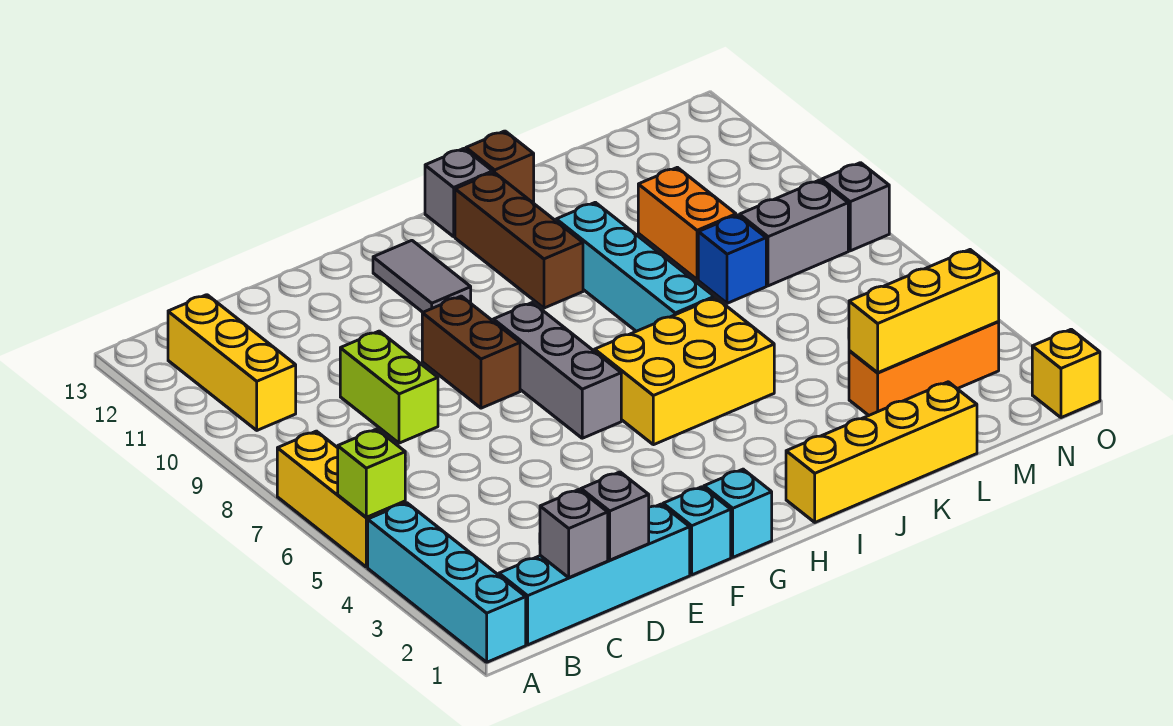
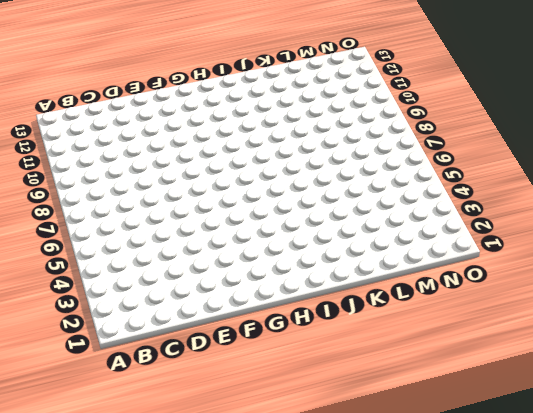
none -> cyan 1x4 brick [368,503,526,662]
none -> yellow 1x3 brick [277,431,405,567]
none -> cyan 1x4 brick [499,504,690,645]

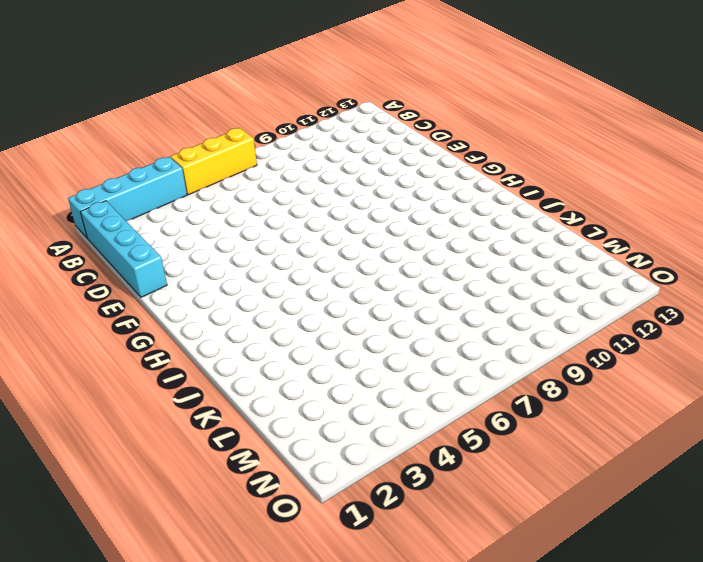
none -> yellow 1x3 brick [168,295,296,430]
none -> lime 1x2 brick [340,331,438,443]
none -> cyan 1x1 brick [663,487,731,575]

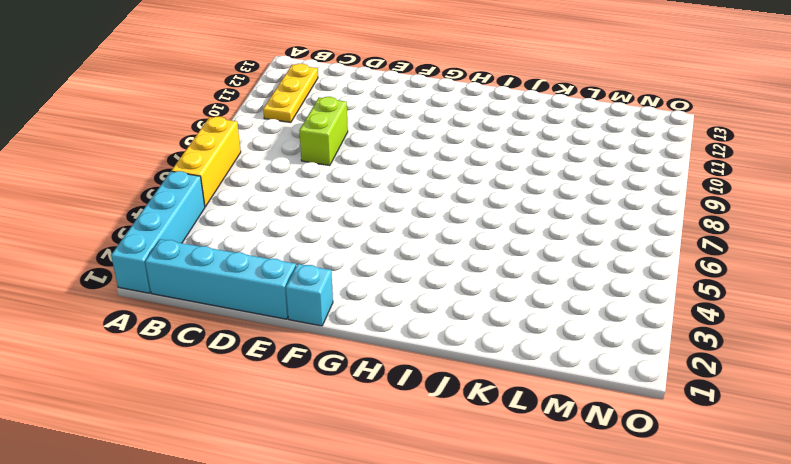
yellow 1x3 plate [263,64,318,122] -> yellow 1x3 brick [168,295,296,430]
none -> brown 1x2 brick [422,296,520,408]
none -> cyan 1x1 brick [704,469,772,557]
none -> grey 1x3 brick [493,303,621,438]

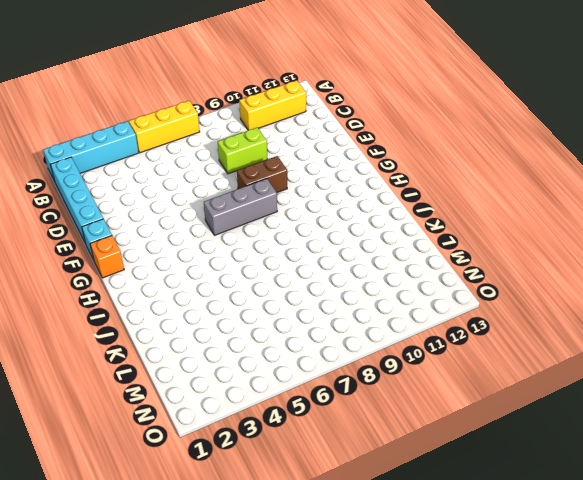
orange 1x1 brick [90,236,124,278] -> cyan 1x1 brick [704,469,772,557]
none -> grey 1x2 tile [373,240,471,312]
none -> yellow 2x3 brick [595,298,774,445]
none -> yellow 1x4 brick [786,382,977,522]

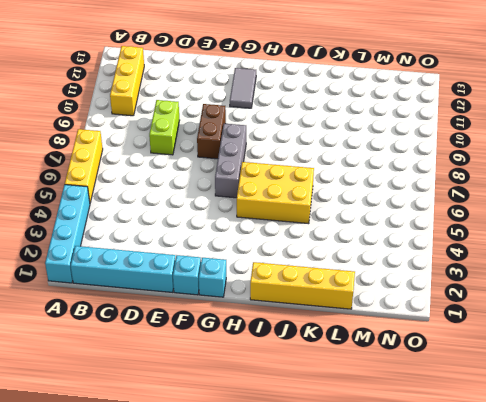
none -> brown 1x3 brick [455,172,583,308]
none -> grey 1x1 brick [425,149,493,237]
none -> cyan 1x4 brick [556,202,714,331]

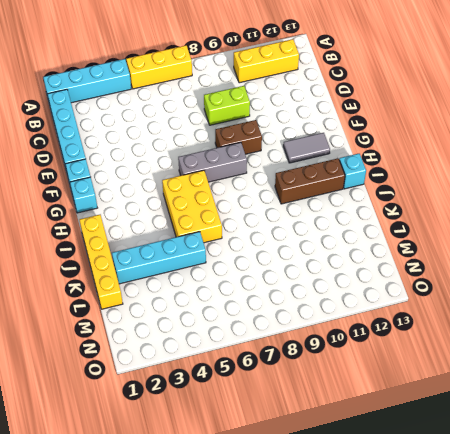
cyan 1x1 brick [339,154,366,189] -> grey 1x1 brick [425,149,493,237]
cyan 1x4 brick [112,232,206,284] -> cyan 1x4 brick moved to [556,202,714,331]
none -> brown 1x1 brick [466,131,534,203]
none -> orange 1x3 brick [849,322,999,415]
none -> blue 1x1 brick [698,215,766,303]

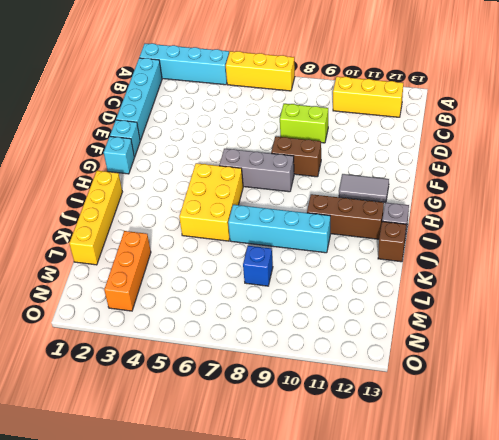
none -> orange 1x2 brick [638,167,736,279]
none -> grey 1x2 brick [740,180,848,286]
none -> yellow 1x1 brick [1032,329,1100,418]

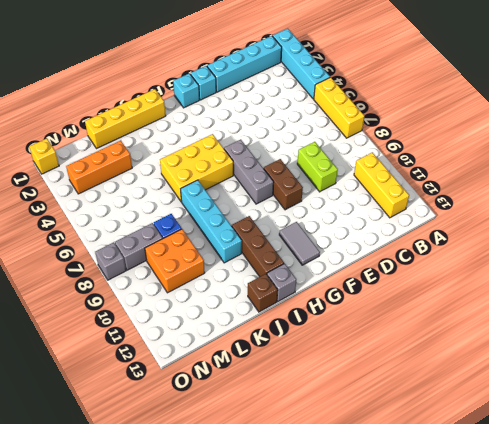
orange 2x2 brick [145,229,205,293] -> orange 1x2 brick [638,167,736,279]
none -> lime 1x1 brick [338,429,405,517]
none -> grey 1x1 brick [540,490,608,578]
none -> grey 1x1 brick [581,472,649,560]

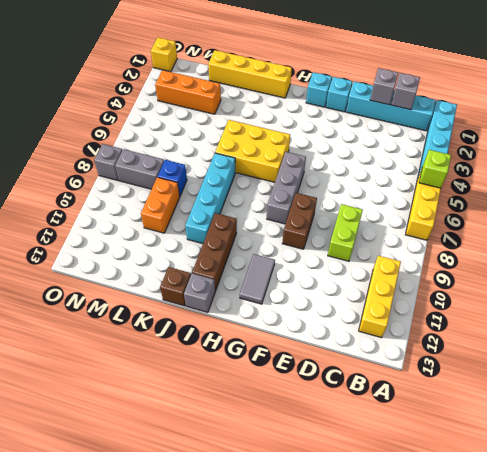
none -> yellow 1x3 brick [849,250,999,373]

